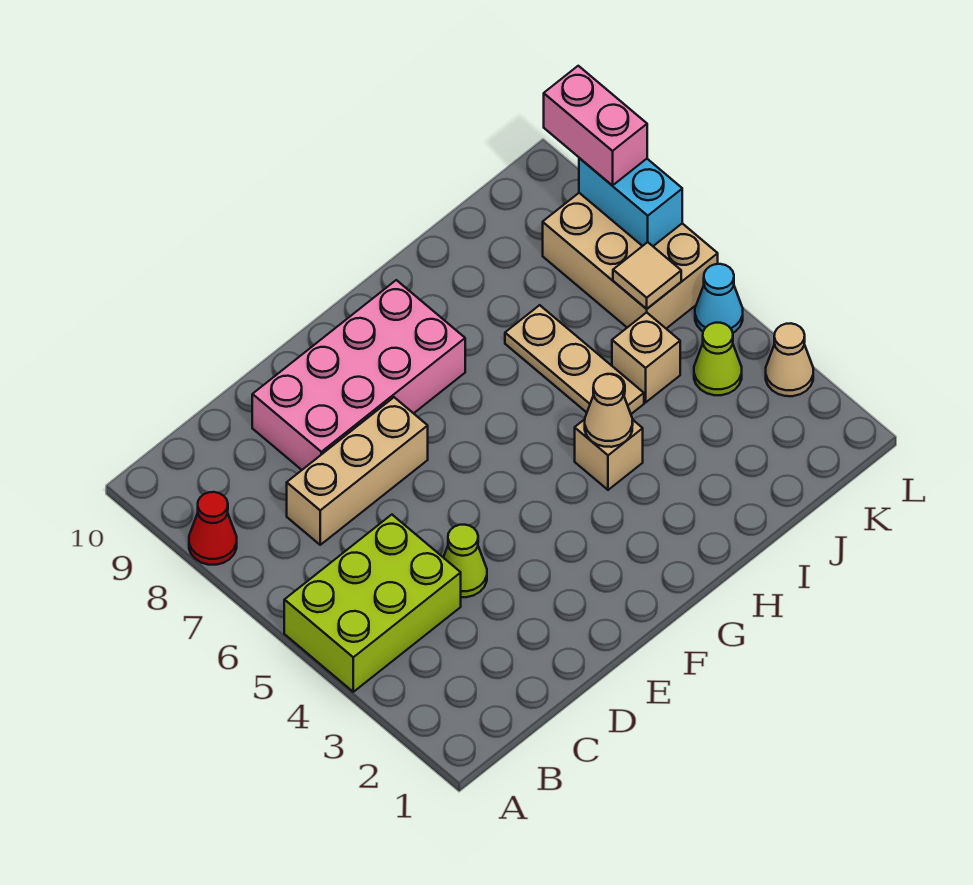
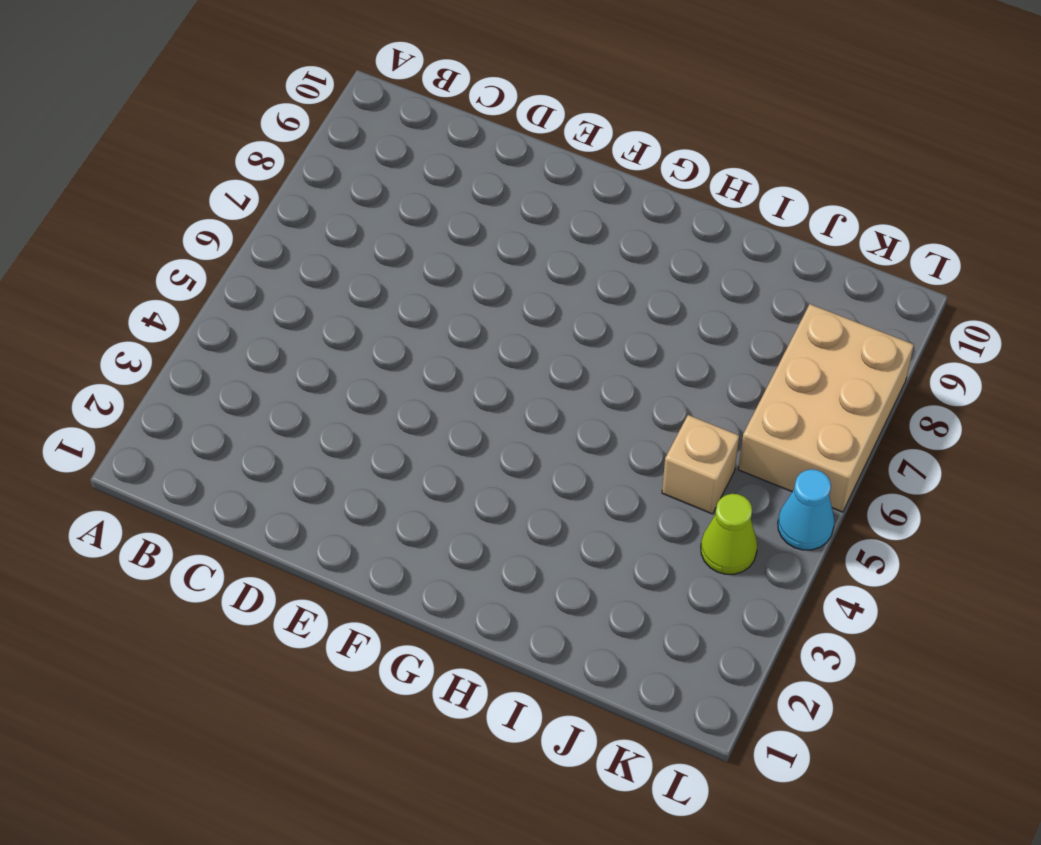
none -> lime 2x3 brick [284,515,461,692]
none -> red 1x1 cone [189,492,237,565]
none -> tan 1x3 brick [287,397,428,545]

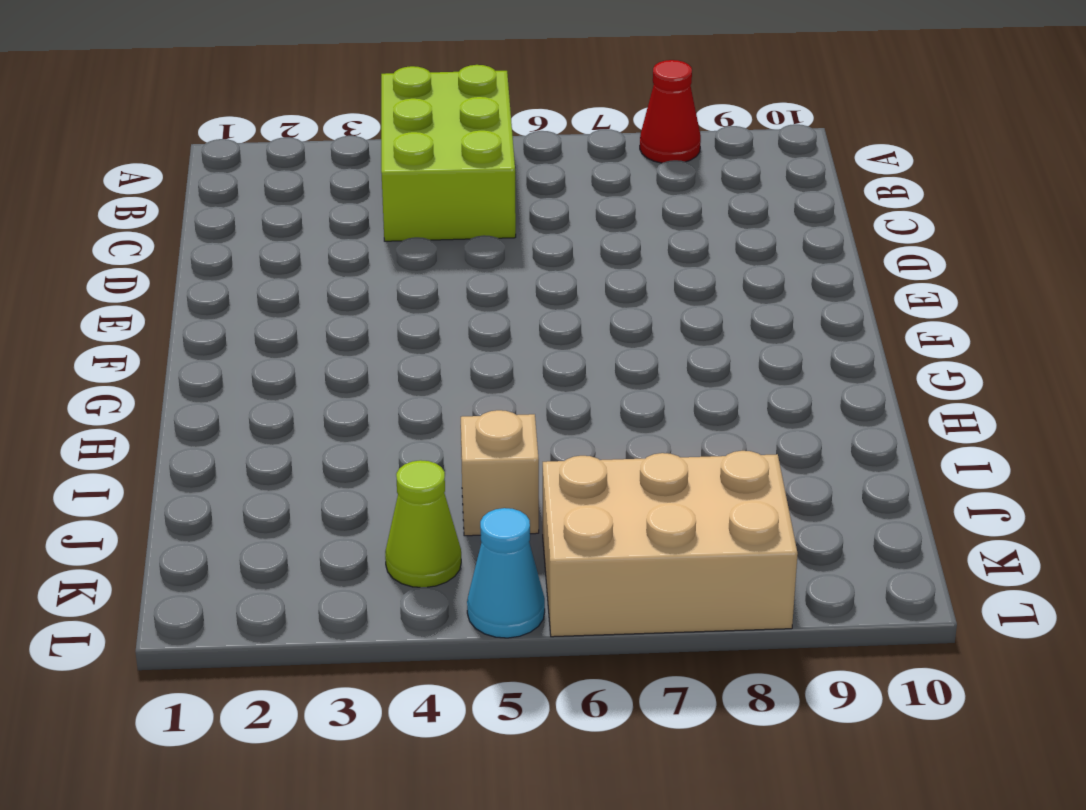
none -> tan 1x3 brick [287,397,428,545]
none -> lime 1x1 cone [443,525,487,597]
none -> pink 2x4 brick [252,280,465,470]

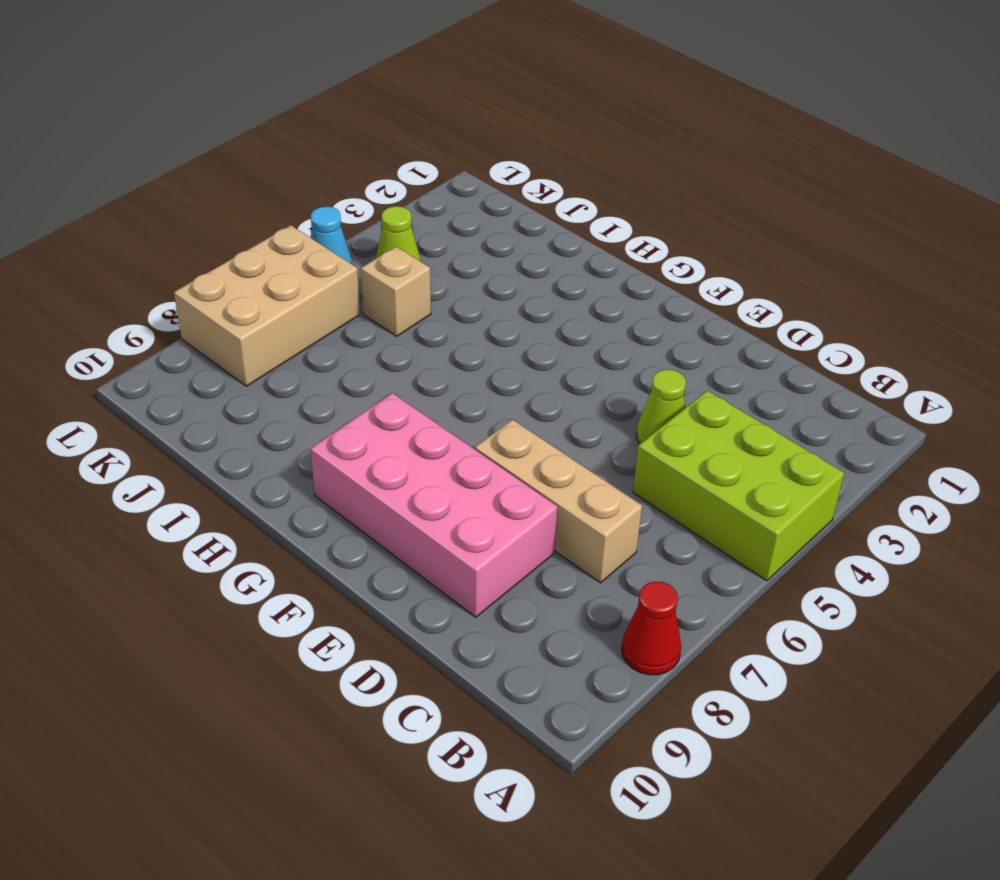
none -> tan 1x1 brick [575,419,643,490]
none -> tan 1x3 plate [505,305,644,414]
none -> tan 1x1 cone [766,323,813,396]

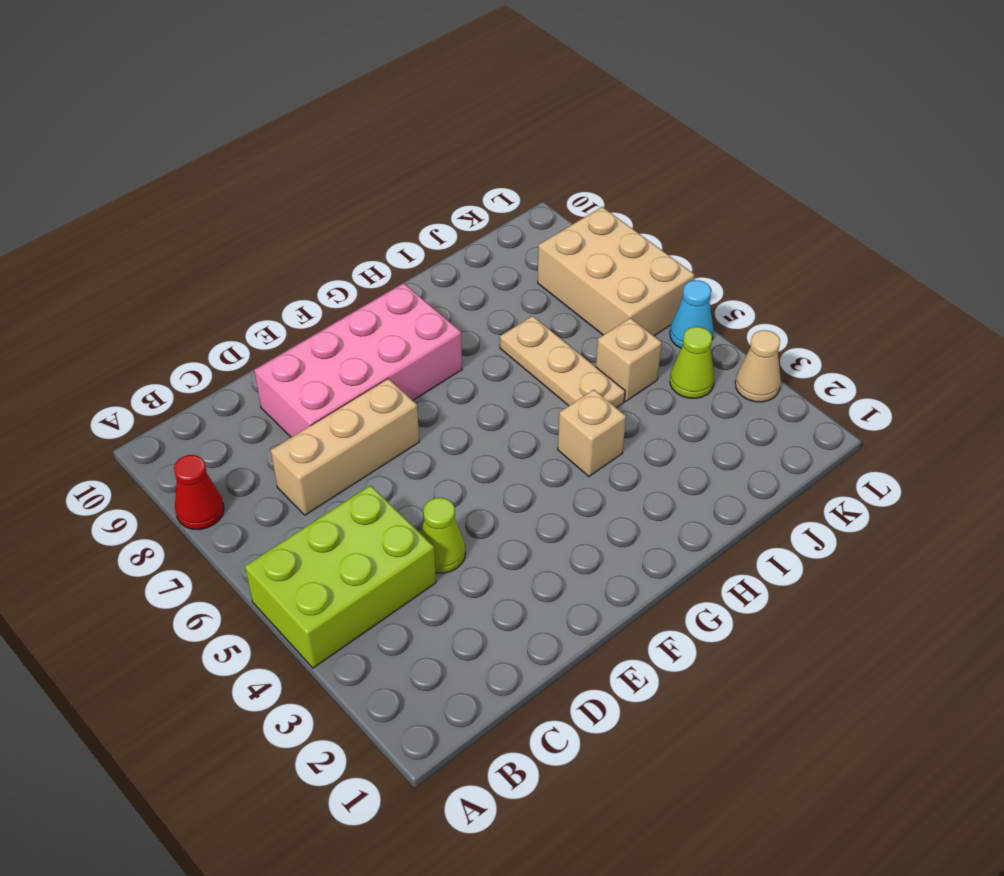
none -> tan 1x1 cone [585,374,633,447]
none -> tan 1x1 tile [613,242,681,309]
none -> cyan 1x2 brick [579,158,682,246]

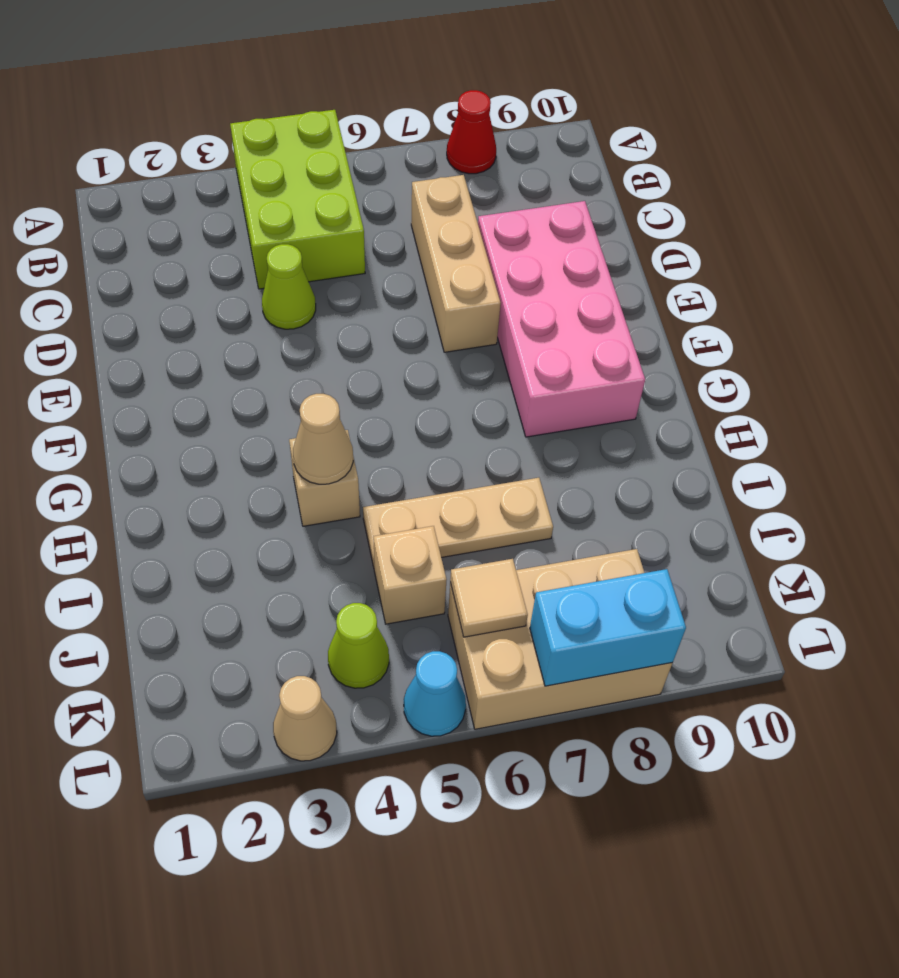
none -> pink 1x2 brick [544,66,647,186]

